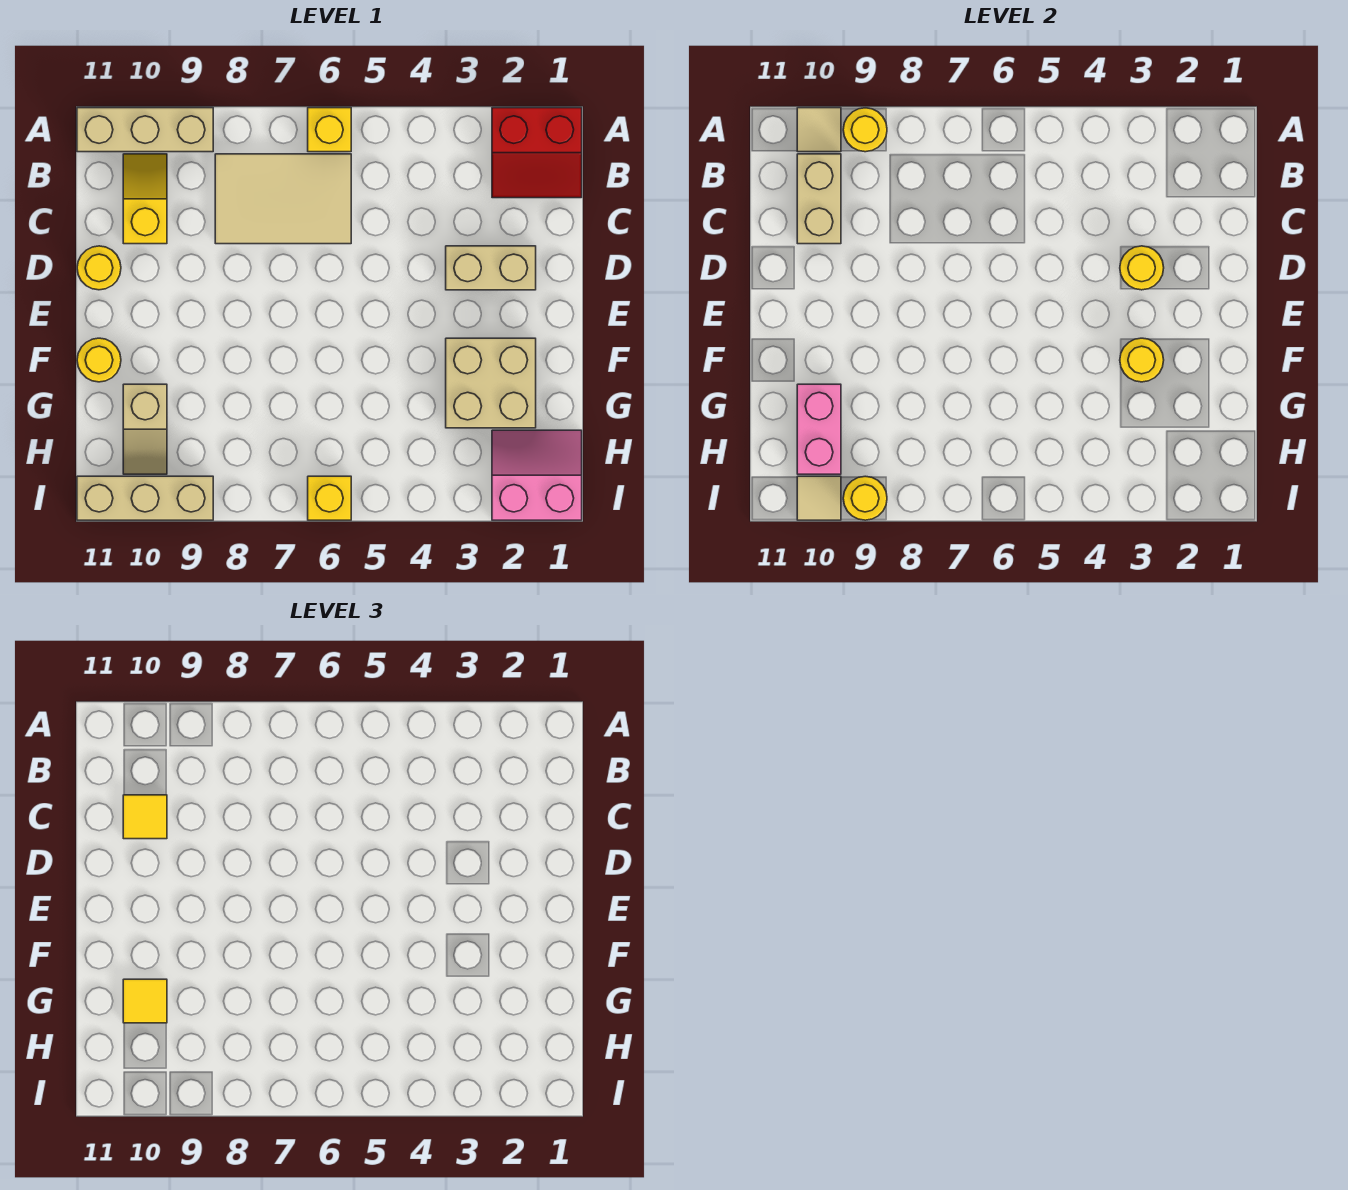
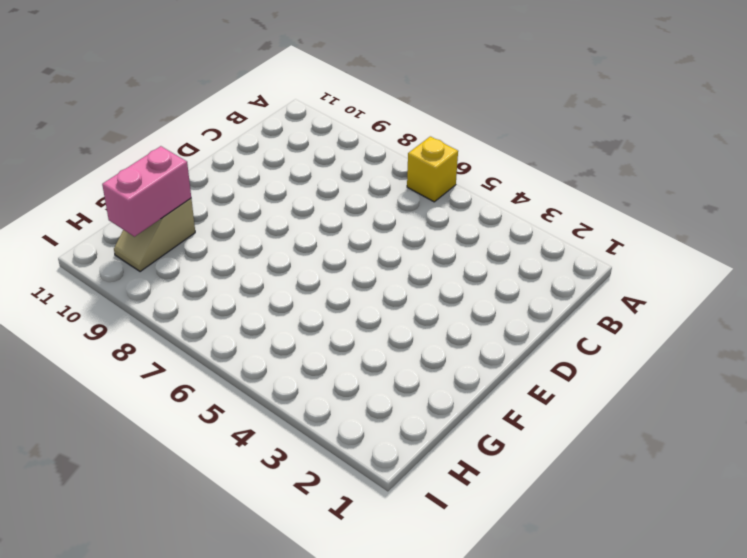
none -> red 2x2 slope [492,108,582,198]
none -> tan 1x3 brick [77,108,213,152]
none -> tan 2x3 tile [215,154,351,244]

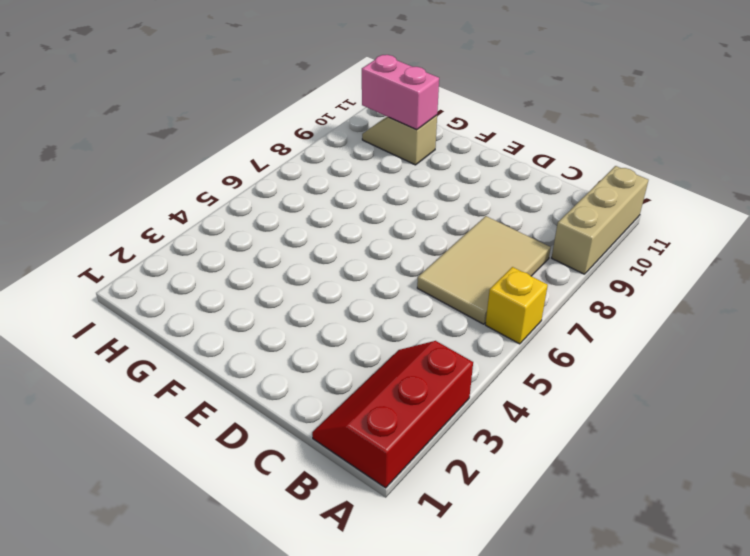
red 2x3 slope [312,341,473,488] -> red 2x2 slope [492,108,582,198]
none -> yellow 1x2 slope [123,154,167,244]
none -> tan 1x2 brick [446,246,536,290]
none -> yellow 1x1 round brick [77,246,121,290]

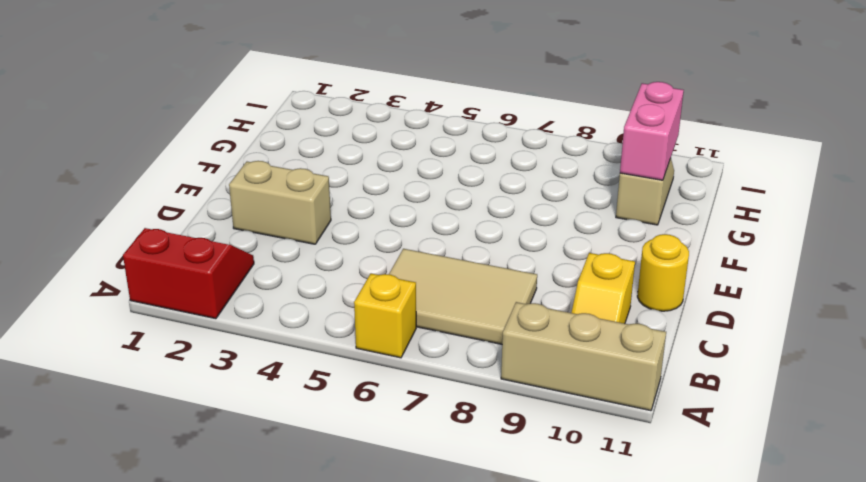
none -> tan 2x2 brick [446,338,536,428]
none -> yellow 1x1 round brick [77,338,121,382]
none -> pink 2x2 slope [492,430,582,520]

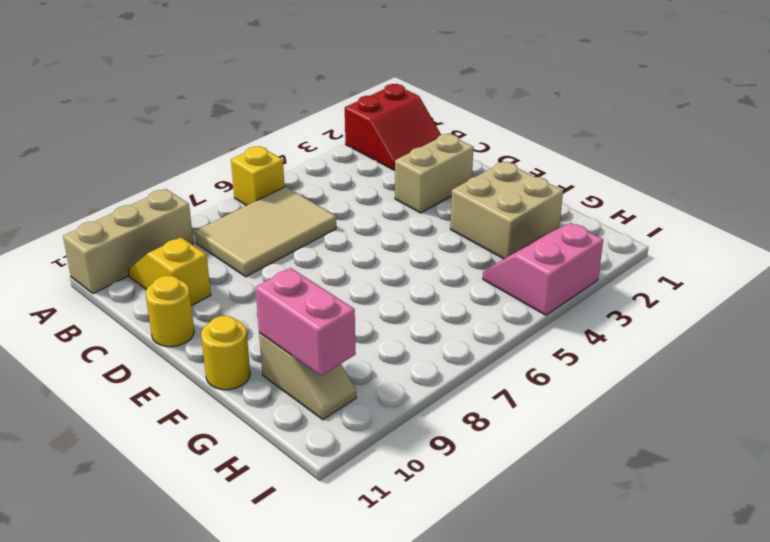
pink 2x2 slope [483,223,603,315] -> pink 2x2 slope moved to [492,430,582,520]
none -> yellow 1x1 brick [308,476,351,520]
none -> tan 1x3 brick [77,476,213,520]
none -> yellow 1x1 round brick [843,108,887,152]

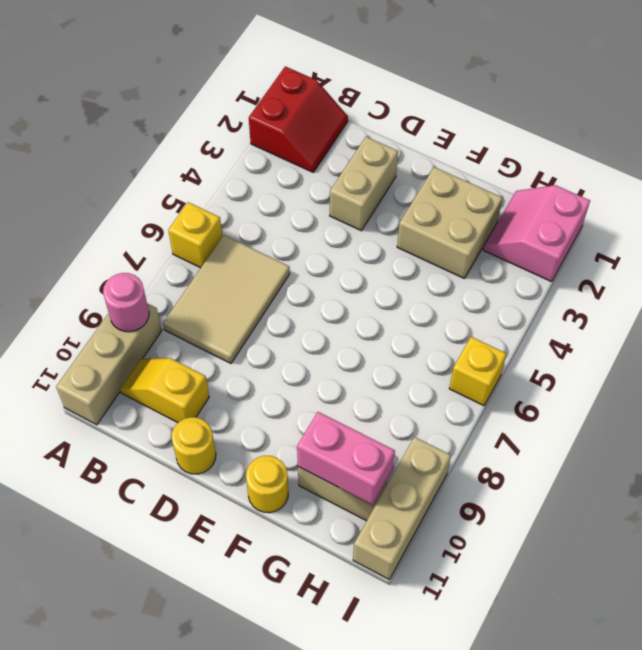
pink 1x1 round brick [103,273,149,332] -> yellow 1x1 round brick [843,108,887,152]
none -> tan 1x1 tile [797,108,841,152]
none -> tan 1x2 brick [797,154,841,244]
none -> yellow 1x1 round brick [1120,246,1164,290]

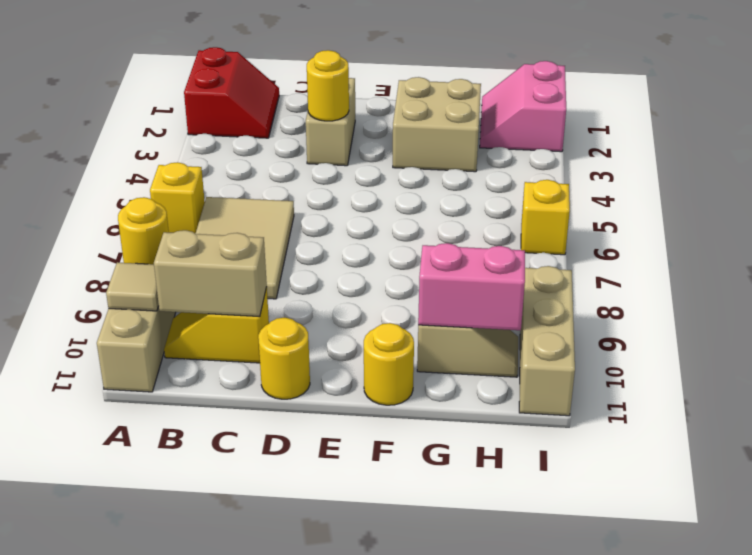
none -> yellow 1x1 round brick [1120,338,1164,382]
none -> yellow 1x1 round brick [843,476,887,520]
none -> tan 1x1 tile [797,476,841,520]

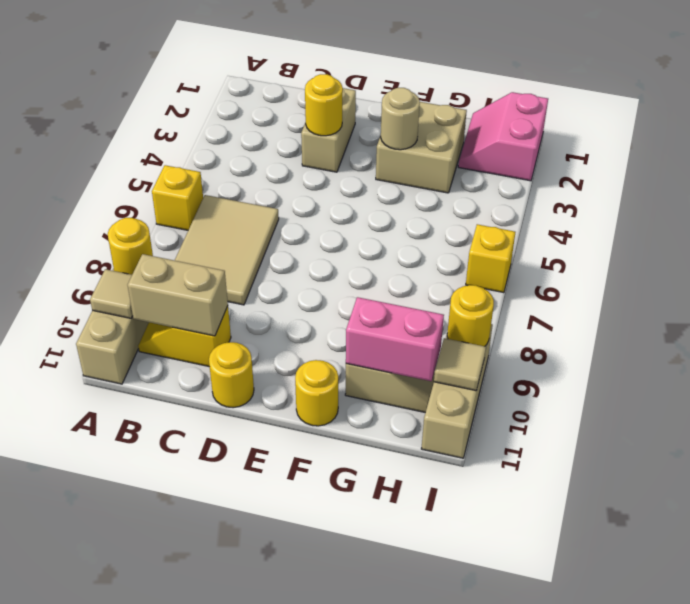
tan 1x1 round brick [381,88,420,150] -> yellow 1x1 round brick [1120,338,1164,382]
none -> red 2x2 slope [492,108,582,198]
none -> yellow 1x1 tile [123,795,167,839]
none -> yellow 1x1 tile [123,979,167,1023]

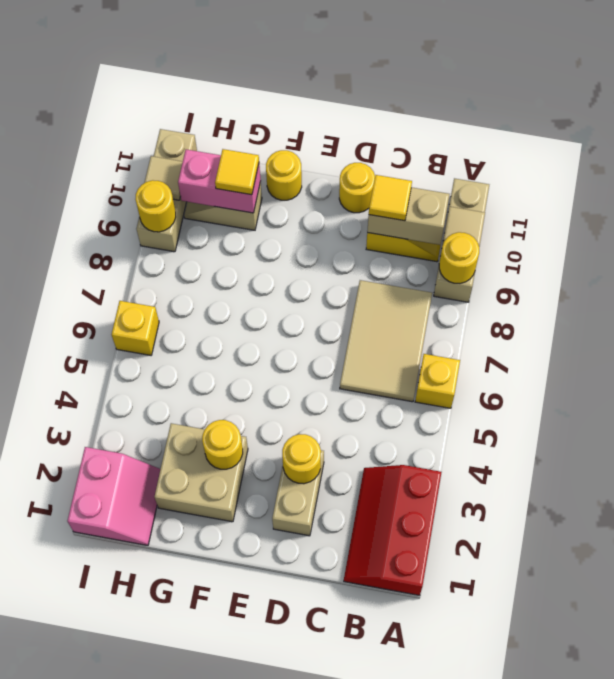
red 2x3 slope [344,465,442,595] -> red 2x2 slope [492,108,582,198]

